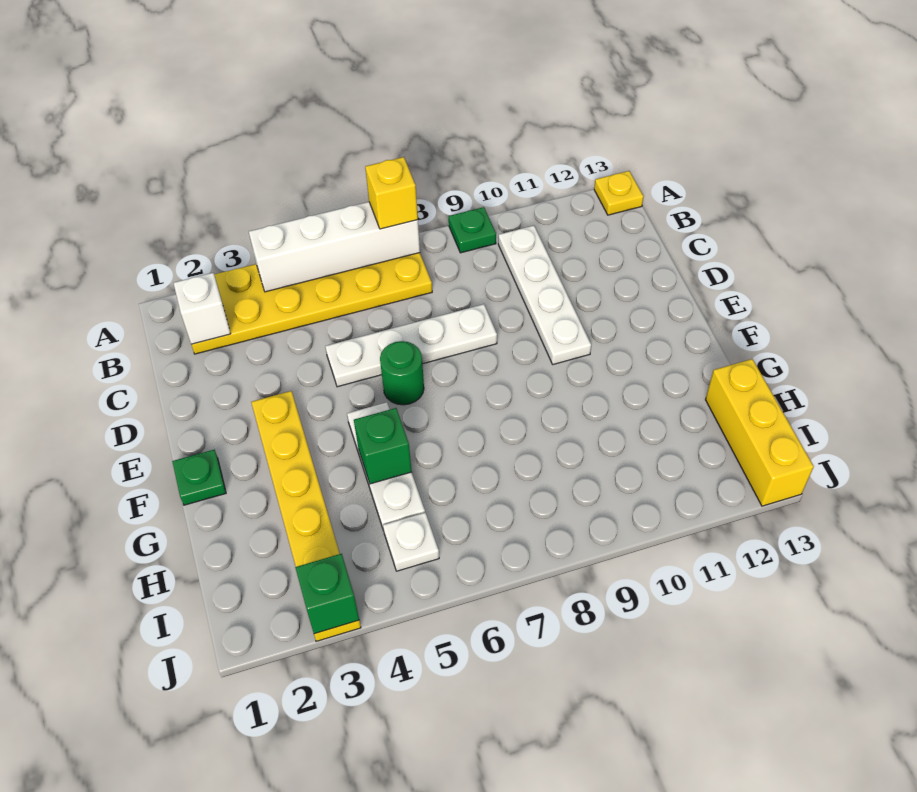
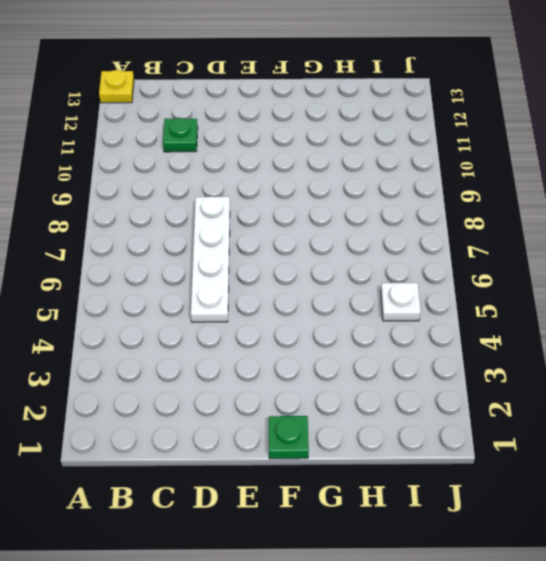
green 1x1 plate [163,118,198,152] -> green 1x1 plate moved to [449,207,496,253]
none -> yellow 2x6 plate [191,253,432,354]
none -> white 1x4 plate [498,226,591,364]
none -> yellow 1x6 plate [251,391,361,641]

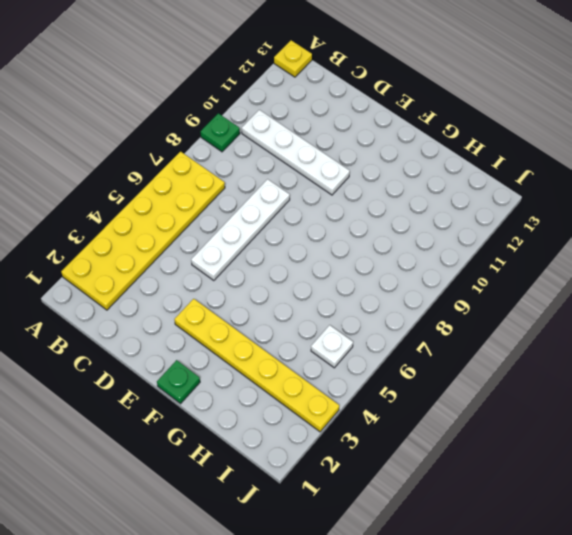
none -> green 1x1 round brick [380,341,424,405]
none -> white 1x3 plate [347,402,425,531]
none -> yellow 1x3 brick [705,359,814,506]

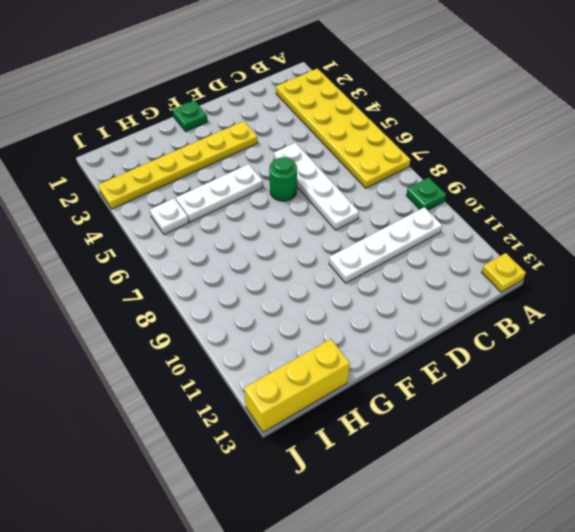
none -> white 1x4 brick [249,202,420,292]
none -> white 1x1 brick [174,273,231,344]
none -> green 1x1 brick [354,408,412,484]

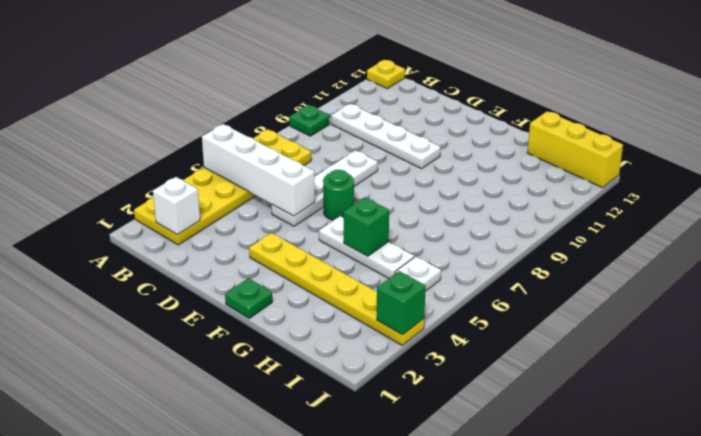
white 1x4 brick [202,124,315,216] -> white 1x4 brick turned to [249,202,420,292]
none -> yellow 1x1 brick [365,157,418,229]

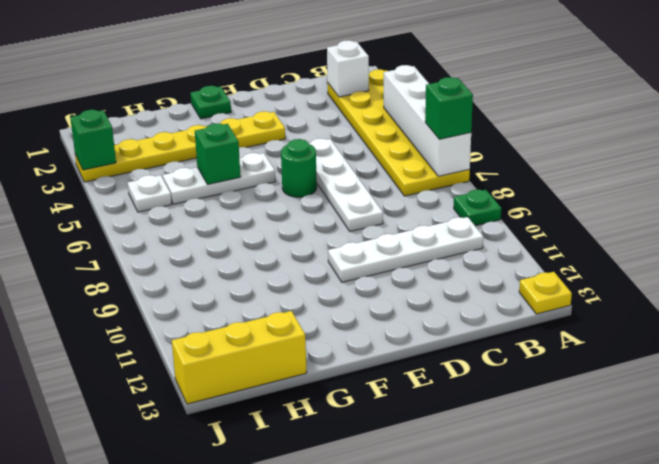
green 1x1 brick [425,77,473,139] -> yellow 1x1 brick [365,157,418,229]

